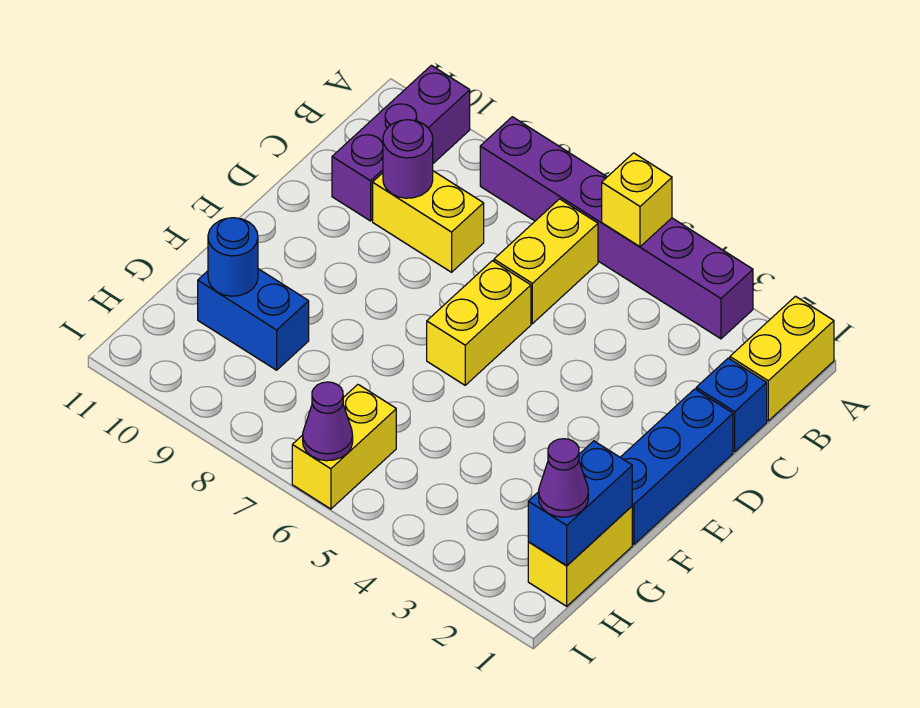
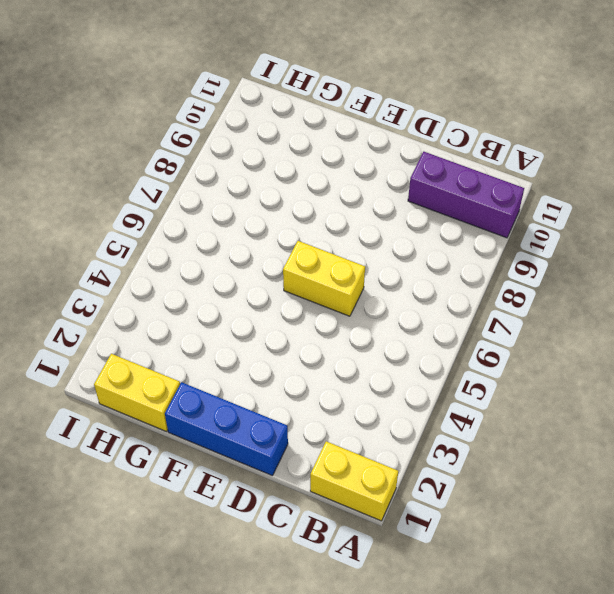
none -> purple 1x6 brick [480,117,753,339]
none -> yellow 1x2 brick [494,199,598,324]
none -> blue 1x1 brick [696,358,767,452]

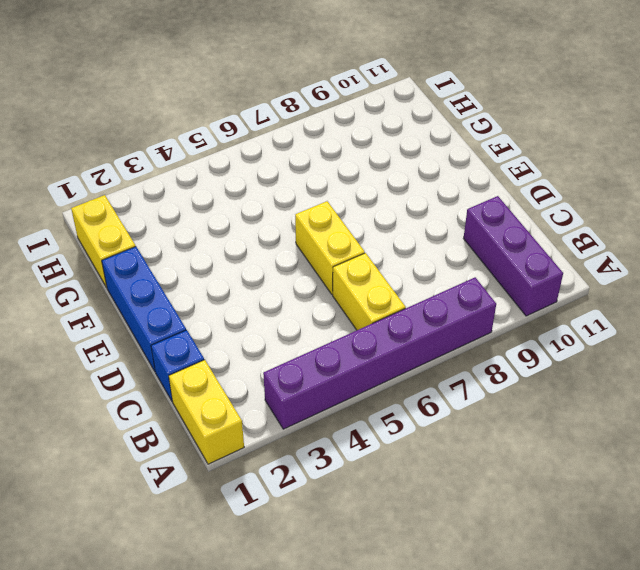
none -> yellow 1x2 brick [373,171,484,272]
none -> blue 1x2 brick [198,269,309,370]
none -> yellow 1x2 brick [292,385,396,509]

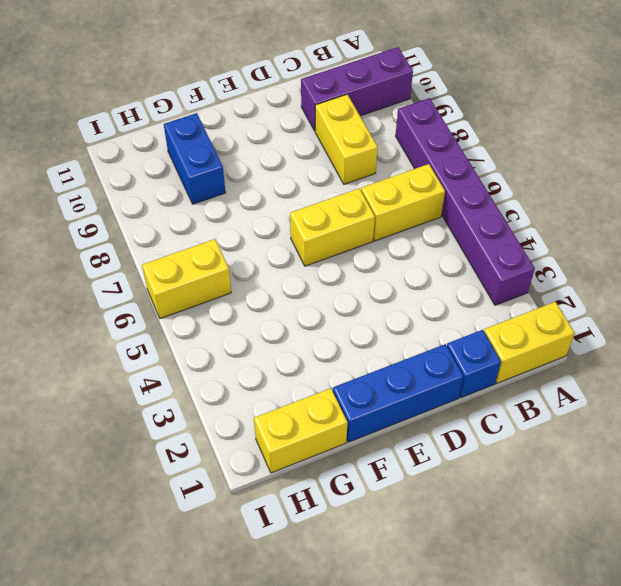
none -> yellow 1x1 brick [602,153,672,247]
none -> purple 1x1 round brick [383,120,433,198]
none -> blue 1x2 brick [528,441,632,565]

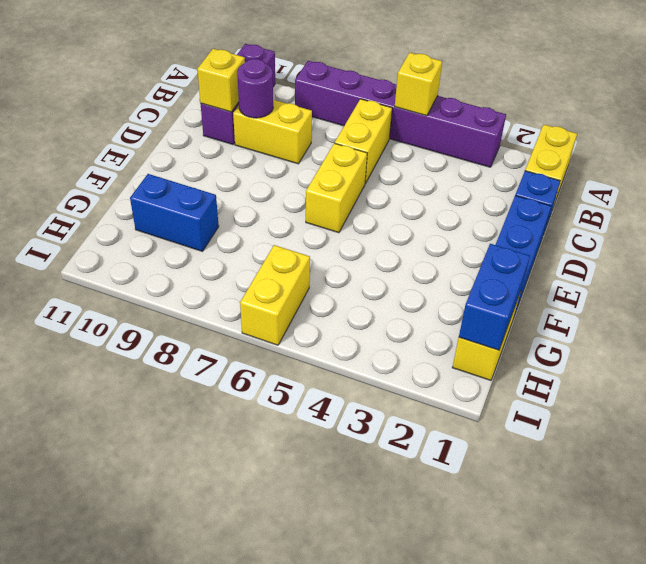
yellow 1x1 brick [197,49,245,112] -> none
none -> blue 1x1 round brick [208,218,258,296]
none -> purple 1x1 cone [303,382,353,461]
none -> purple 1x1 cone [539,439,588,517]

